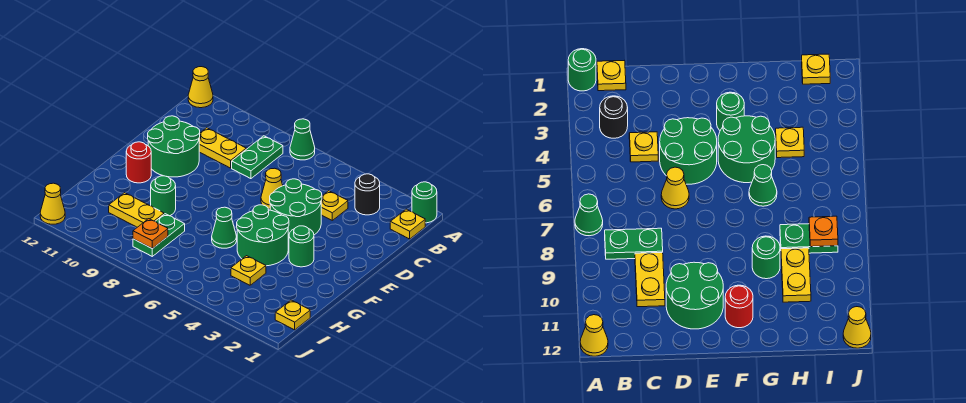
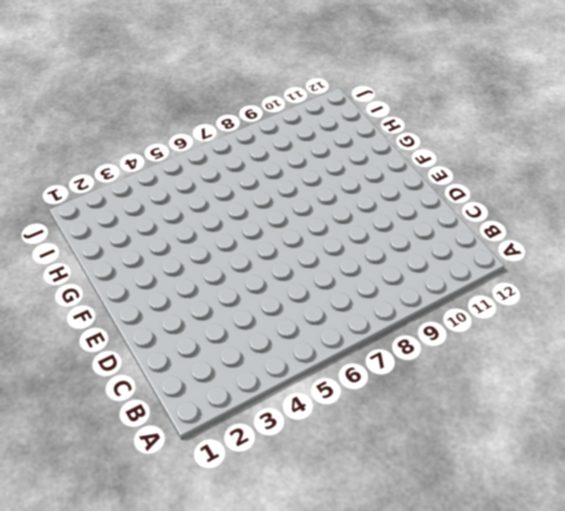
none -> green 1x1 round brick [412,182,437,223]
none -> green 1x1 cone [290,119,315,160]
none -> yellow 1x1 cone [188,67,213,108]

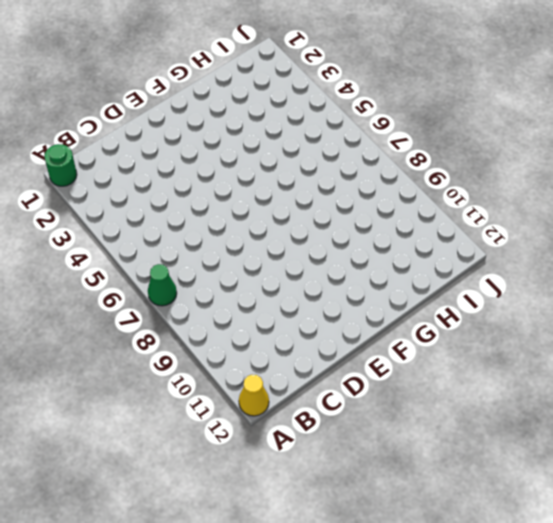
none -> yellow 1x1 plate [390,209,425,239]
none -> black 1x1 round brick [355,174,380,215]
none -> green 1x2 plate [232,136,283,179]

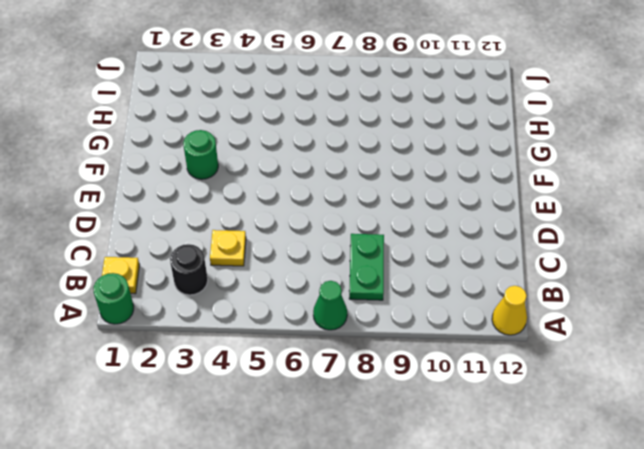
none -> yellow 1x2 plate [199,128,246,168]
none -> green 2x2 round brick [270,179,322,239]
none -> yellow 1x1 cone [261,168,283,209]

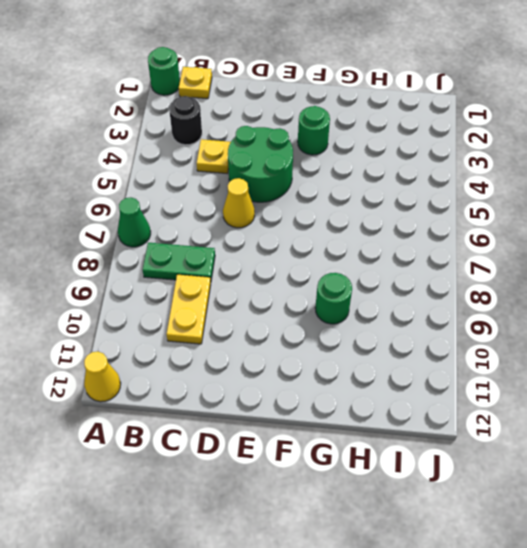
none -> green 2x2 round brick [148,116,200,177]
none -> green 2x2 round brick [237,205,289,266]
none -> red 1x1 round brick [126,142,151,183]

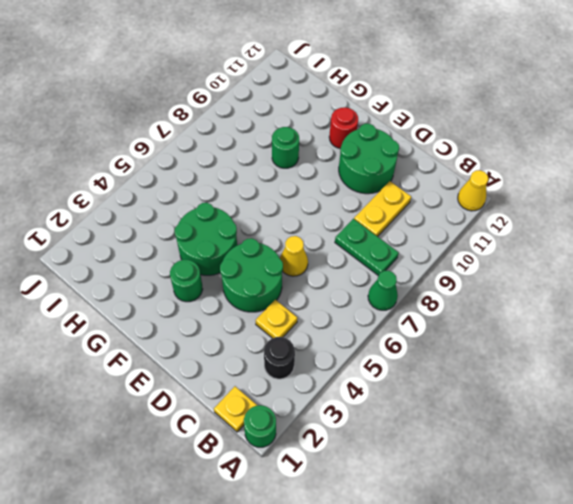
none -> green 1x1 cone [212,207,237,248]
none -> yellow 1x1 plate [231,256,266,285]
none -> green 1x2 plate [133,214,185,256]

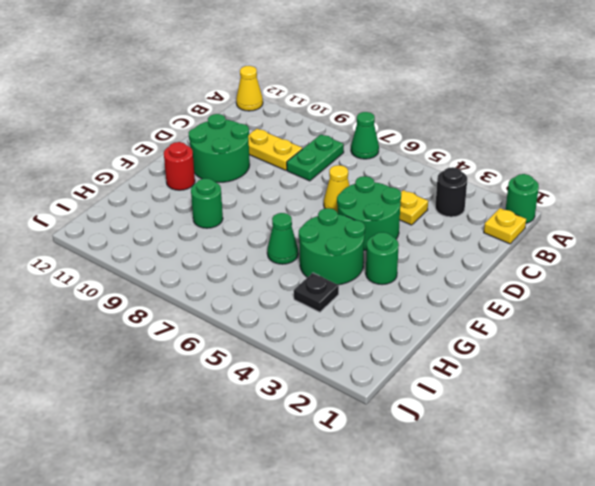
black 1x1 plate [294,273,339,312] -> yellow 1x1 plate [231,256,266,285]
none -> green 1x2 plate [133,214,185,256]
none -> yellow 1x2 plate [109,193,164,227]
none -> yellow 1x1 plate [275,300,310,330]

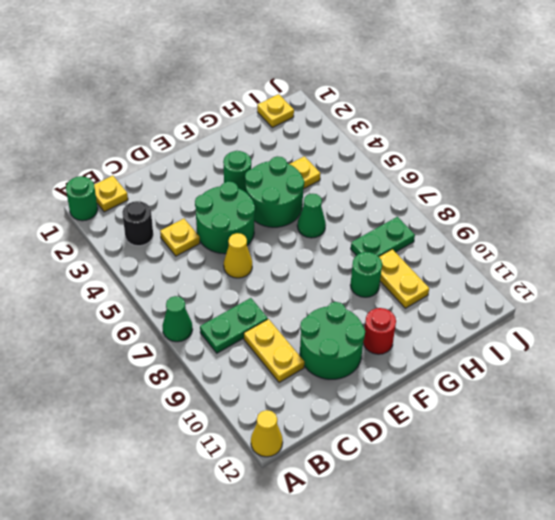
none -> yellow 1x1 cone [40,183,65,224]
none -> orange 1x1 plate [133,219,168,249]

